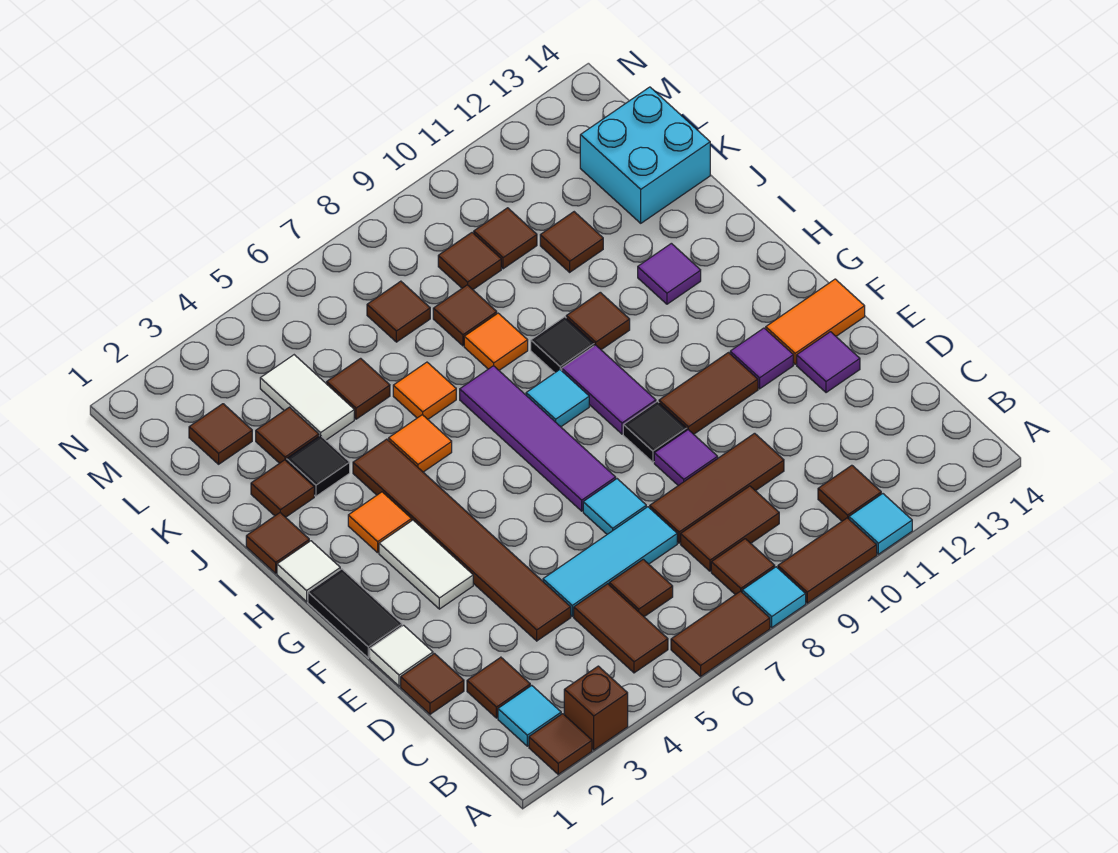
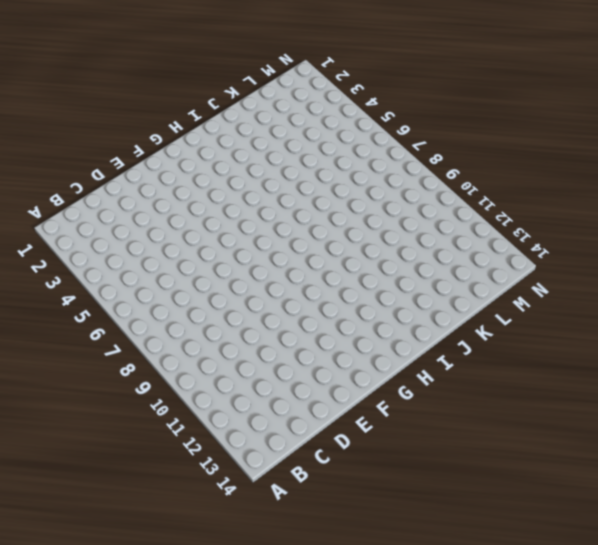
none -> brown 1x1 tile [529,714,592,774]
none -> brown 1x1 brick [564,666,628,750]
none -> brown 1x2 tile [671,591,770,677]
none -> cyan 1x1 tile [742,567,806,627]

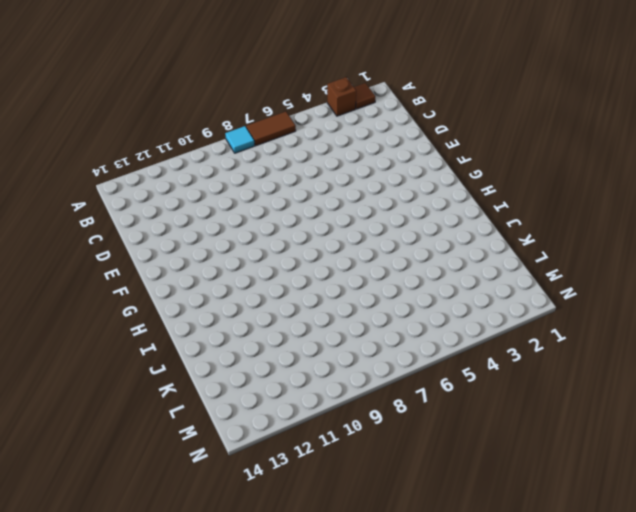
none -> brown 1x2 tile [778,518,877,603]
none -> cyan 1x1 tile [849,494,912,554]
none -> cyan 1x1 tile [498,685,561,746]
none -> brown 1x2 tile [574,584,668,673]

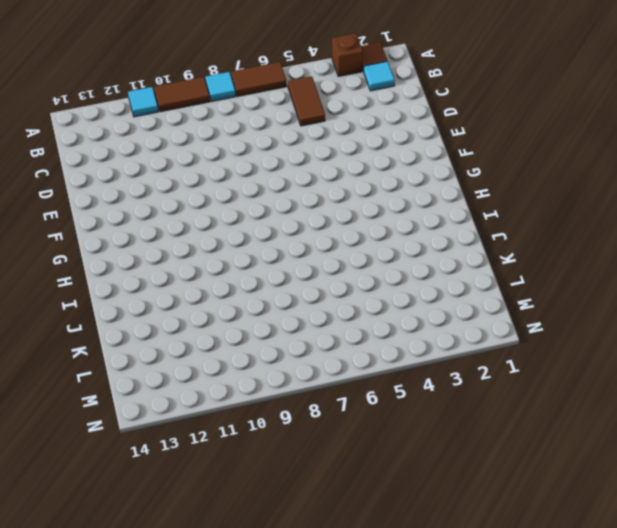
none -> brown 1x1 tile [711,539,775,595]
none -> brown 1x1 tile [818,465,881,521]
none -> brown 1x1 tile [467,657,530,718]
none -> brown 1x1 tile [609,559,673,617]

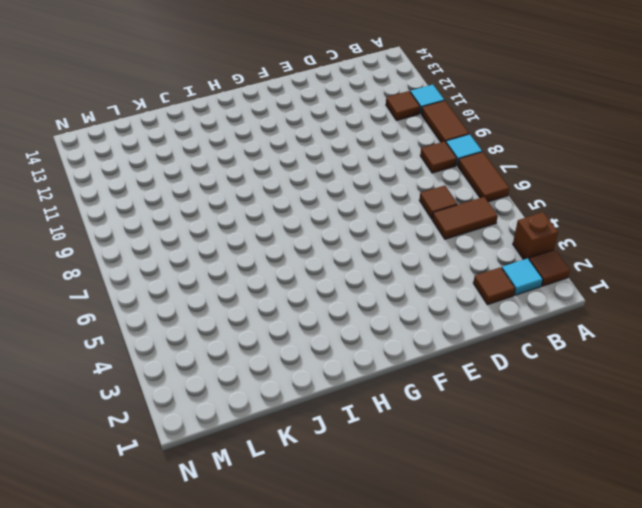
none -> brown 1x2 tile [681,486,779,571]
none -> brown 1x1 tile [401,654,464,714]
none -> brown 1x6 tile [353,439,571,641]
none -> cyan 1x3 tile [543,507,677,616]

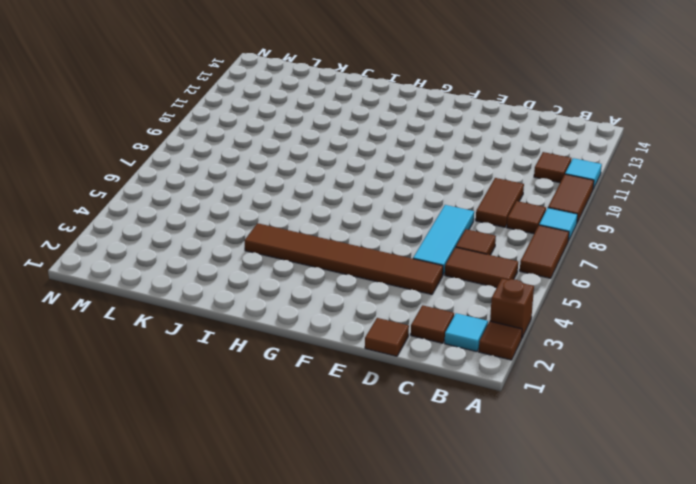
none -> brown 1x3 tile [650,433,784,543]
none -> white 1x1 tile [370,625,433,686]
none -> cyan 1x1 tile [583,479,646,534]
none -> purple 1x1 tile [654,430,718,486]

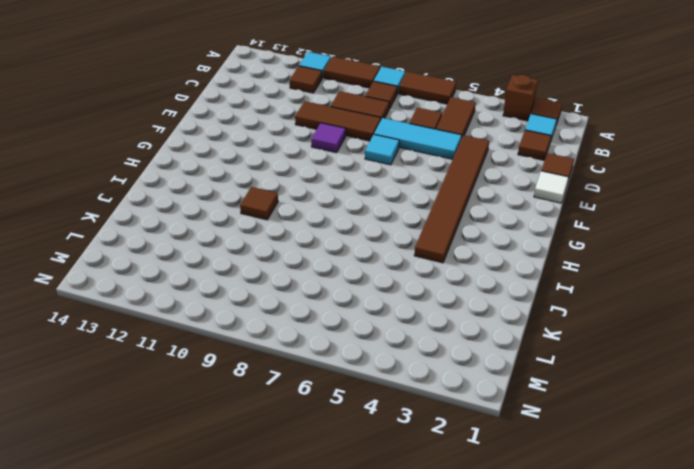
none -> purple 1x1 tile [797,332,860,393]
none -> black 1x2 tile [308,569,402,658]
none -> white 1x2 tile [379,520,473,609]
none -> purple 1x4 tile [460,366,616,511]

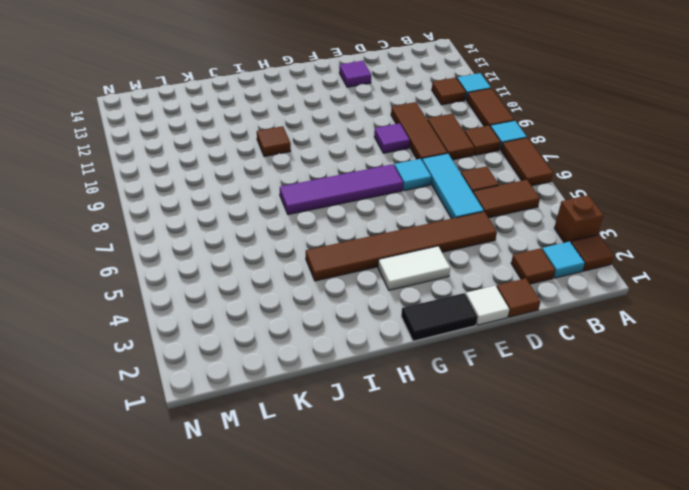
none -> black 1x1 tile [623,401,687,462]
none -> brown 1x2 tile [659,353,758,434]
none -> purple 1x1 tile [730,328,793,389]
none -> orange 1x2 tile [766,279,865,364]

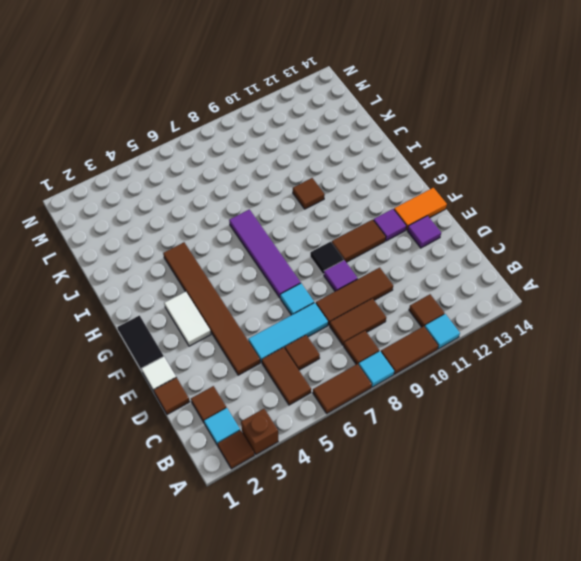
none -> purple 1x2 tile [562,345,656,434]
none -> white 1x1 tile [277,541,340,602]
none -> orange 1x1 tile [348,492,412,553]
none -> cyan 1x1 tile [526,370,589,427]

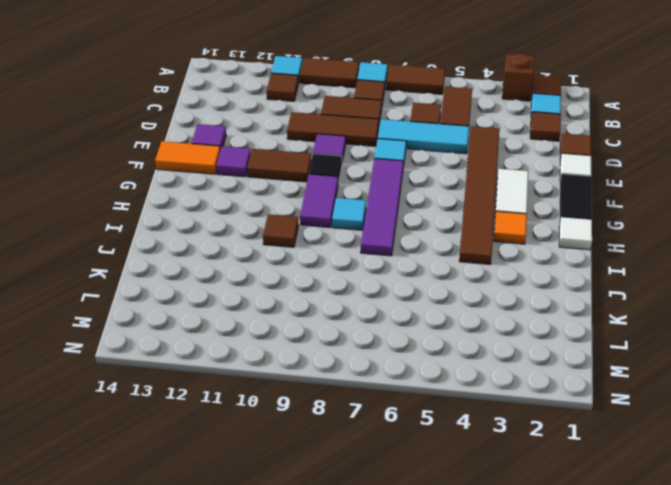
none -> brown 1x1 tile [246,513,309,573]
none -> orange 1x1 tile [389,415,452,472]
none -> black 1x1 tile [531,317,594,373]
none -> purple 1x1 tile [638,243,701,304]

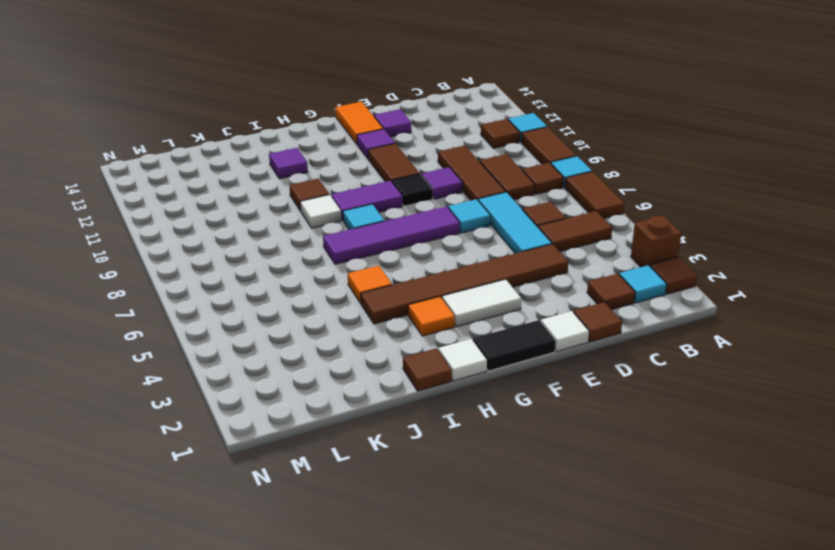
white 1x1 tile [300,195,341,228] -> black 1x1 tile [531,317,594,373]
none -> brown 1x1 tile [251,460,314,517]
none -> black 1x1 tile [286,435,350,496]
none -> orange 1x1 tile [393,362,456,419]
none -> orange 1x1 tile [464,313,528,370]

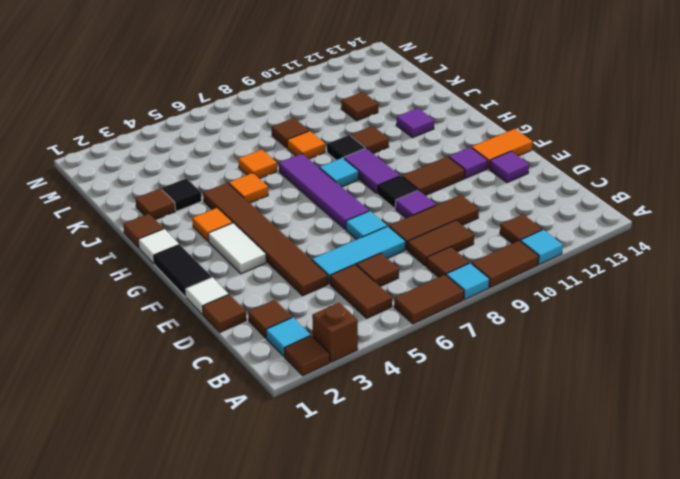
none -> brown 1x1 tile [256,407,319,463]
none -> white 1x2 tile [260,355,354,440]
none -> brown 1x1 tile [327,358,390,419]
none -> cyan 2x2 brick [580,87,710,223]

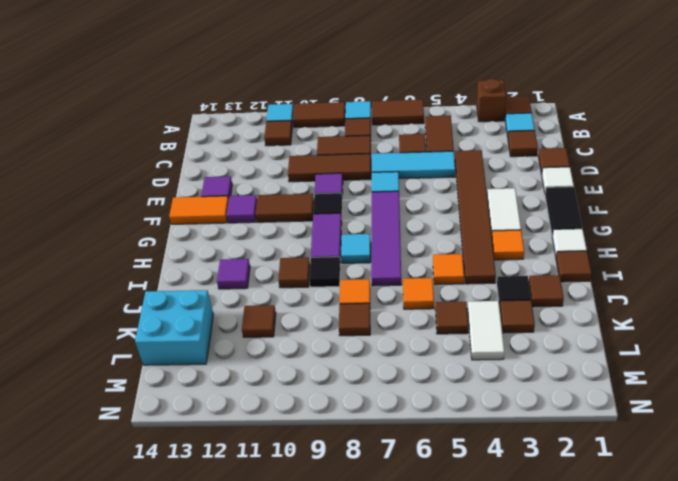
none -> brown 1x1 tile [189,404,252,464]
none -> brown 1x1 tile [367,281,430,342]
none -> brown 1x1 tile [438,233,501,289]
none -> brown 1x1 tile [474,208,537,269]

